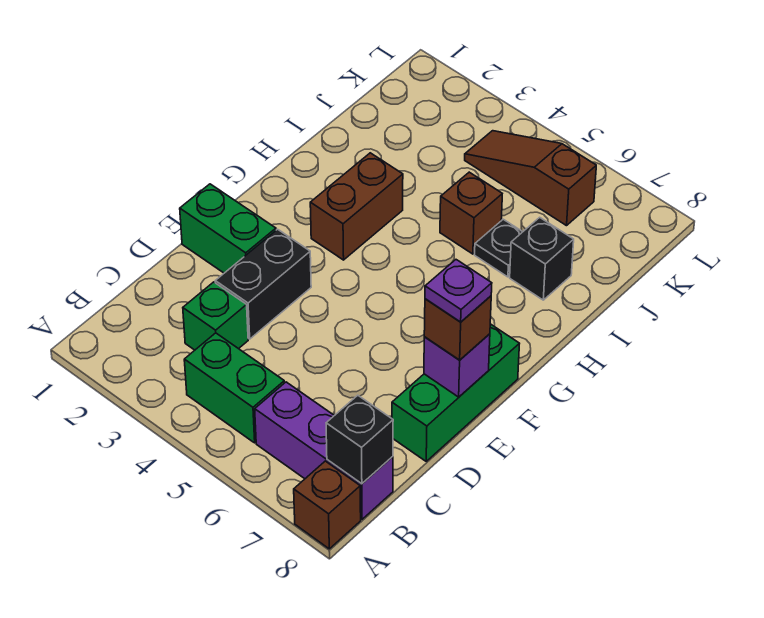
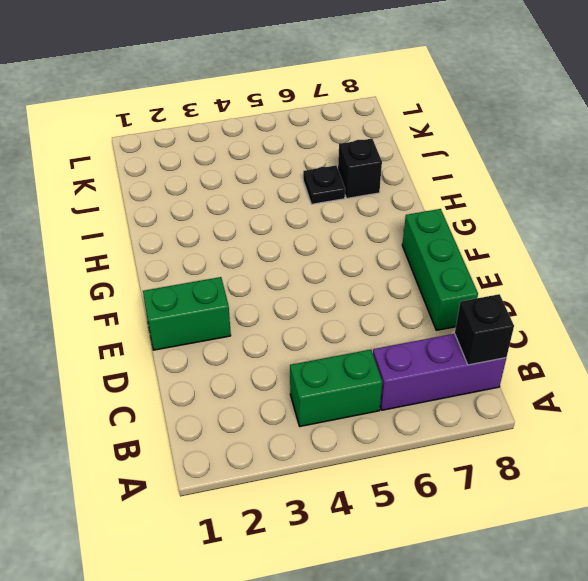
none -> brown 1x1 brick [294,461,361,549]
none -> green 1x1 brick [183,282,248,350]
none -> black 1x2 brick [215,229,311,339]

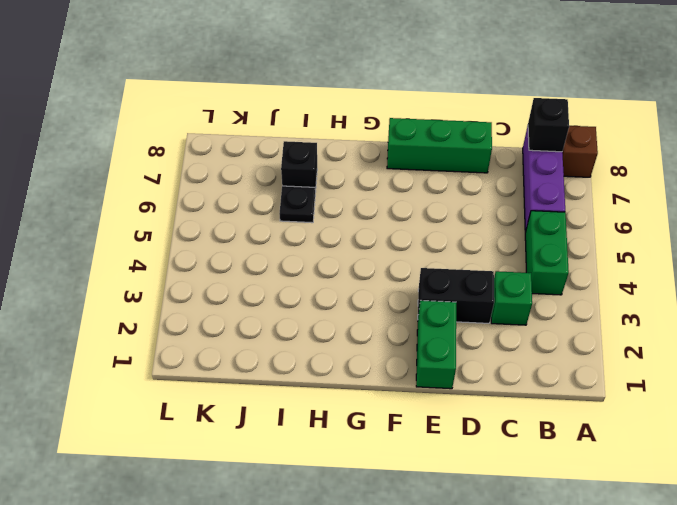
none -> brown 1x2 brick [310,153,403,260]
none -> brown 1x1 brick [440,172,502,254]
none -> brown 1x3 slope [465,131,596,226]

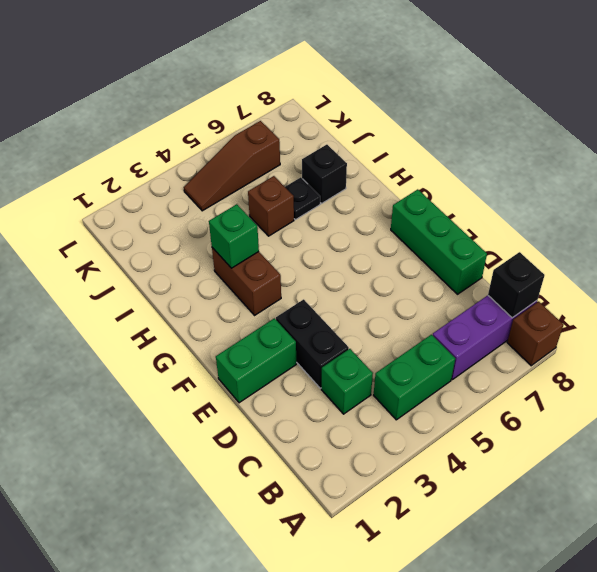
green 1x1 brick [209,204,259,268] -> none
none -> purple 1x1 brick [424,334,490,397]
none -> brown 1x1 brick [424,296,491,360]
none -> purple 1x1 plate [425,260,492,322]

